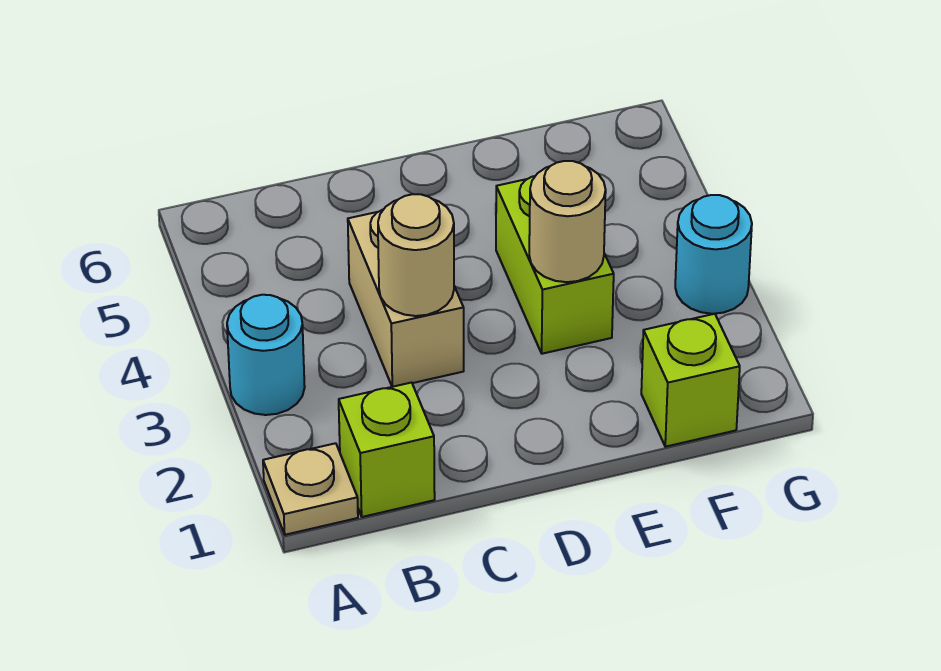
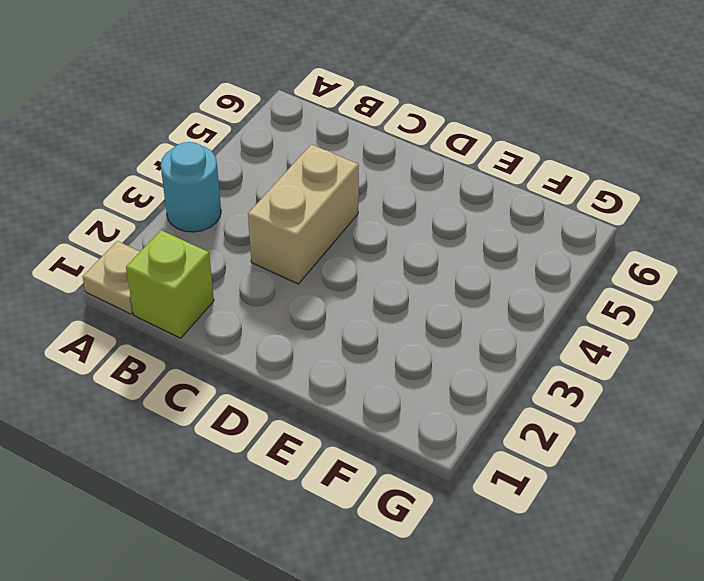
none -> lime 1x2 brick [496,176,614,354]
none -> lime 1x1 brick [641,314,740,447]

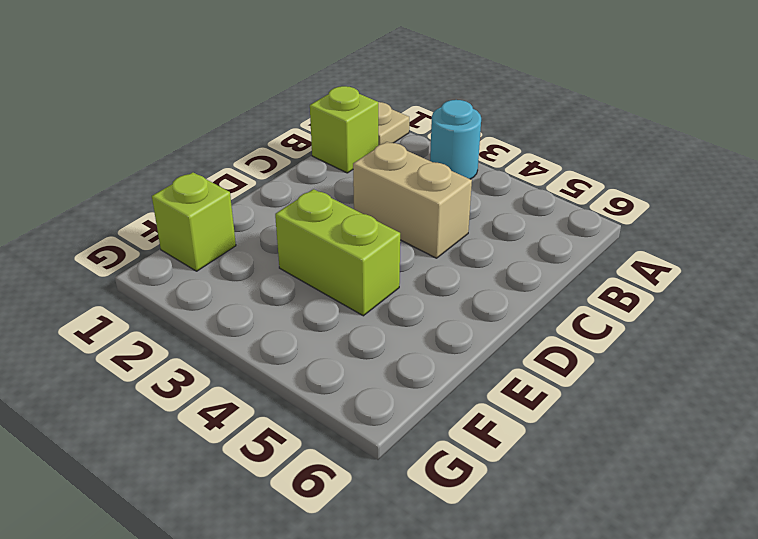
none -> cyan 1x1 round brick [675,195,752,314]
none -> tan 1x1 round brick [378,194,454,316]

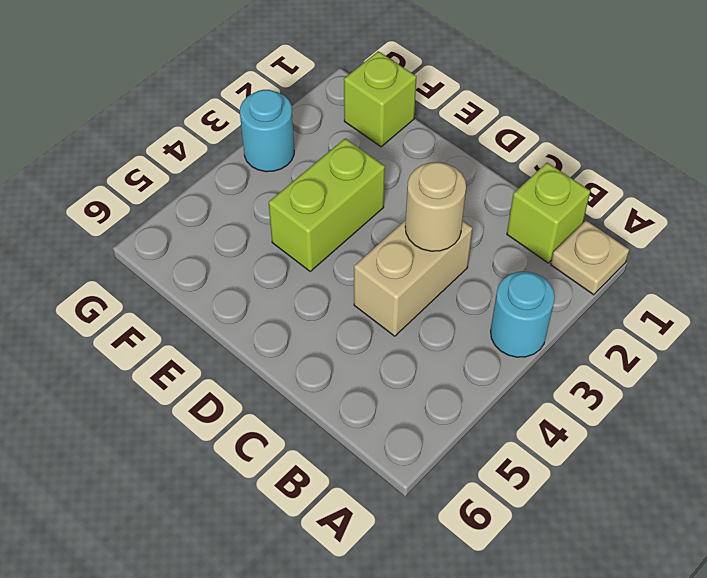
none -> tan 1x1 round brick [529,161,606,282]

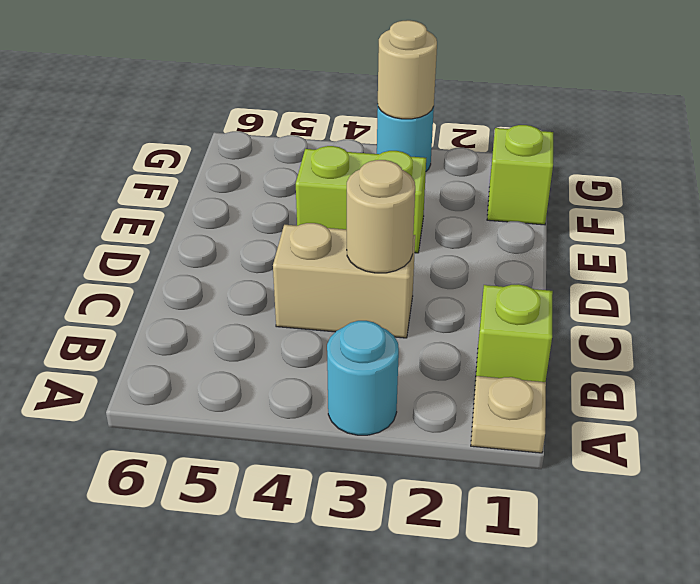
tan 1x1 round brick [378,20,437,119] -> tan 1x1 round brick moved to [529,161,606,282]

